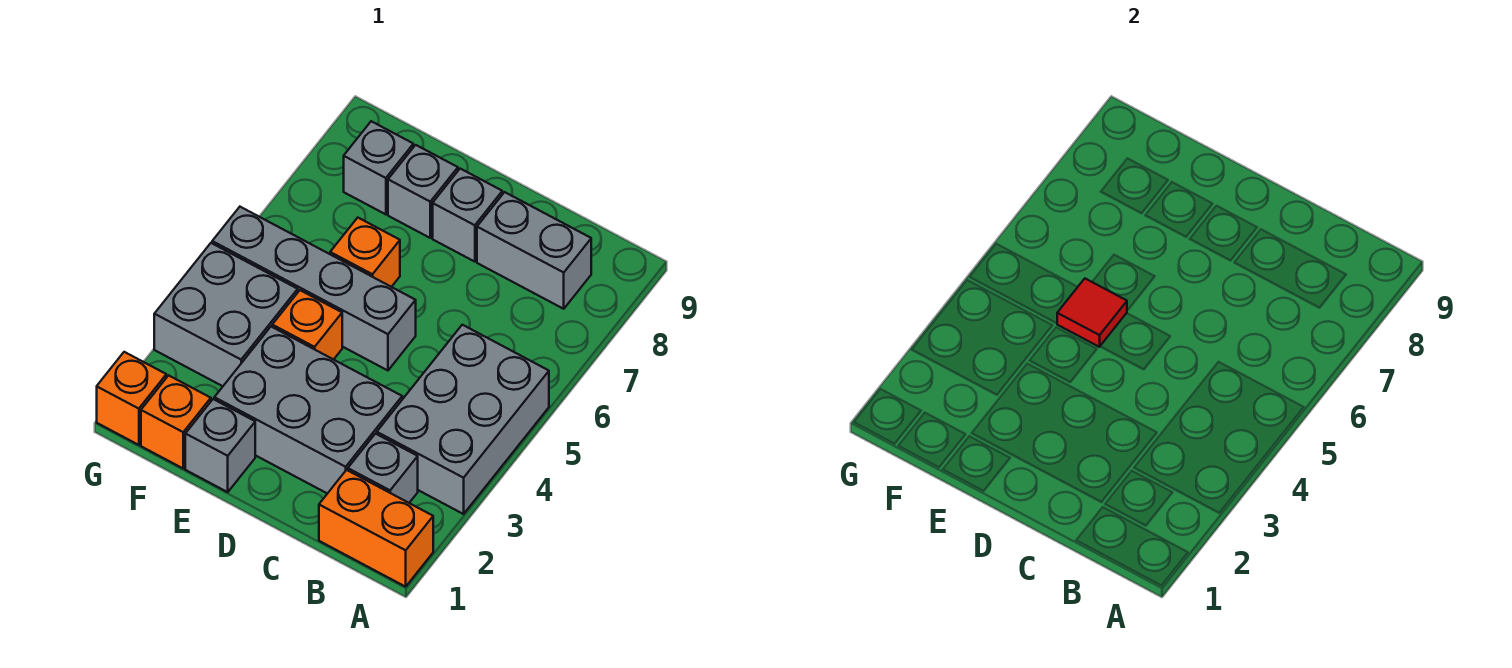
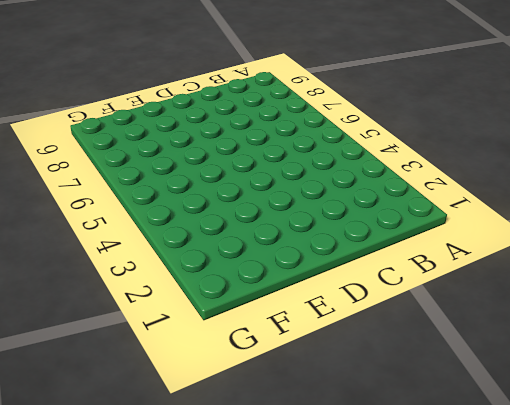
none -> orange 1x2 brick [319,470,433,587]
none -> grey 2x3 brick [377,325,549,514]
none -> grey 1x1 brick [348,434,418,503]

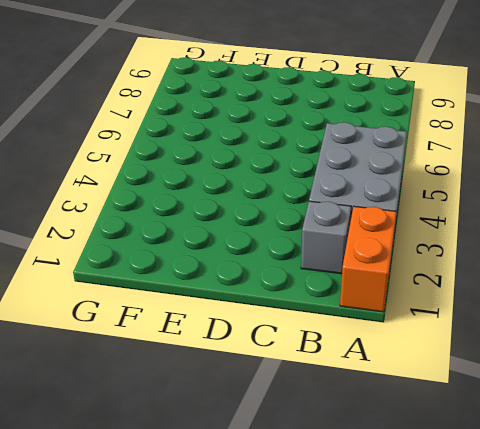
orange 1x2 brick [340,207,396,312] -> orange 1x2 brick turned to [319,470,433,587]
none -> grey 1x2 brick [477,192,591,309]
none -> grey 2x3 brick [214,327,402,494]
none -> grey 1x4 brick [212,207,416,370]

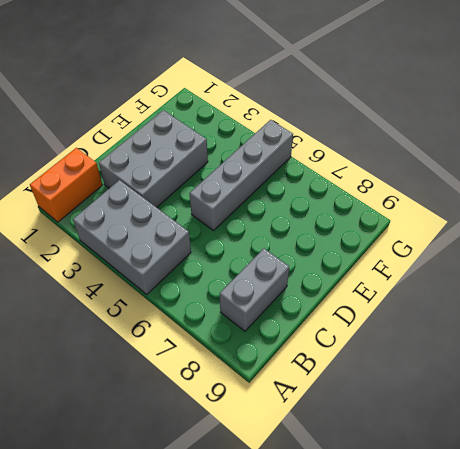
none -> grey 1x1 brick [348,434,418,503]
none -> grey 1x1 brick [433,169,502,262]
none -> grey 1x1 brick [185,399,255,492]

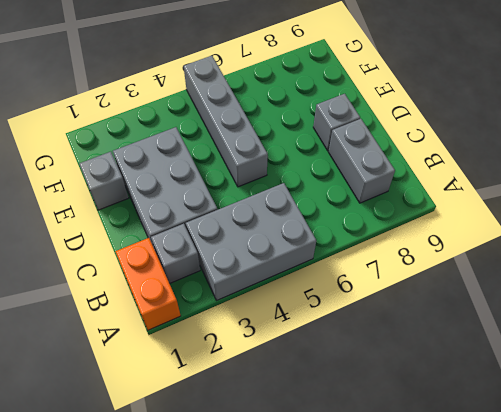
none -> orange 1x1 brick [272,290,342,360]
none -> orange 1x1 brick [330,218,400,287]
none -> grey 1x1 brick [388,145,458,238]

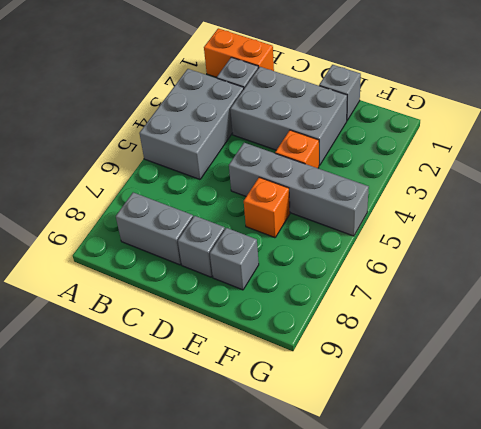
none -> orange 1x1 brick [141,375,211,468]
none -> grey 2x2 brick [154,243,298,386]
none -> grey 1x1 brick [344,121,413,214]

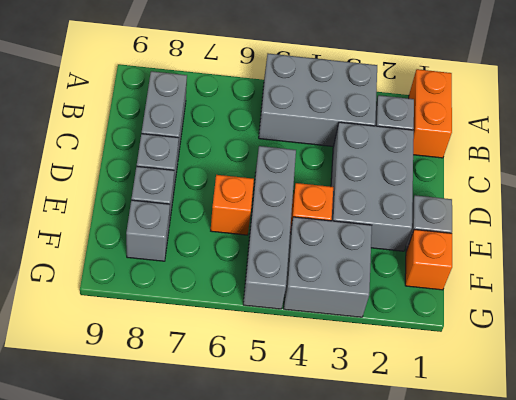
none -> orange 1x1 brick [97,352,166,445]
none -> red 1x1 tile [1057,279,1127,347]

